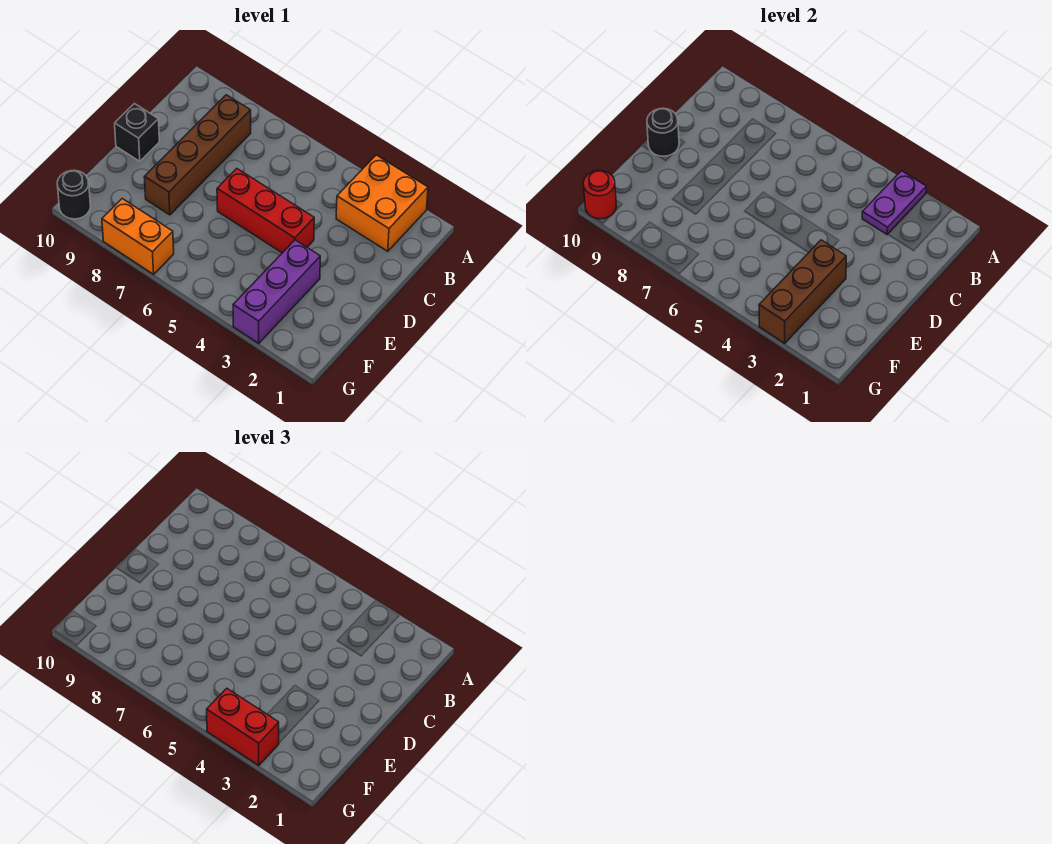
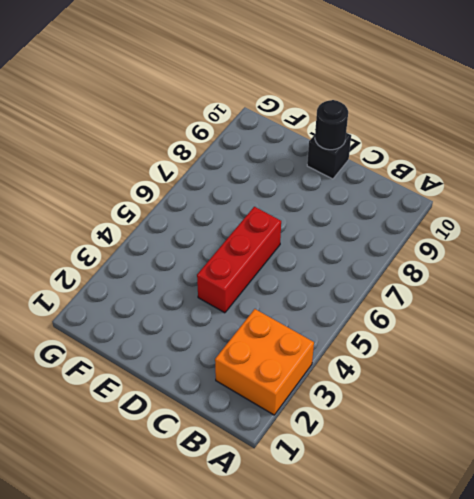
none -> brown 1x4 brick [144,95,251,215]
none -> purple 1x3 brick [233,240,320,343]
none -> orange 1x2 brick [102,199,174,274]

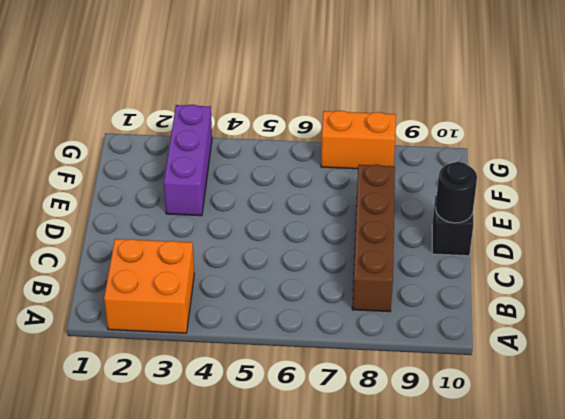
none -> red 1x3 brick [217,169,314,253]
none -> black 1x1 round brick [57,170,91,219]
none -> purple 1x2 plate [862,171,926,234]

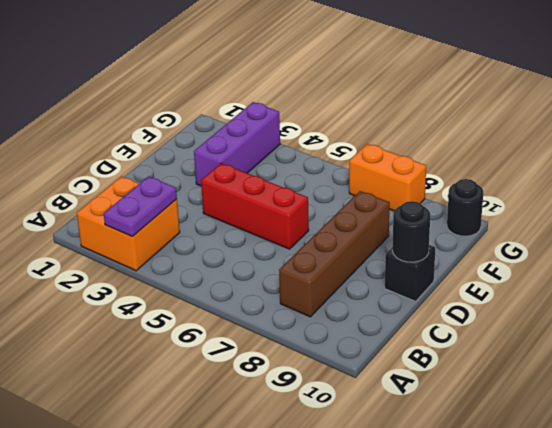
none -> brown 1x3 brick [759,240,846,343]
none -> red 1x1 round brick [583,170,617,219]
none -> red 1x2 brick [207,688,279,765]

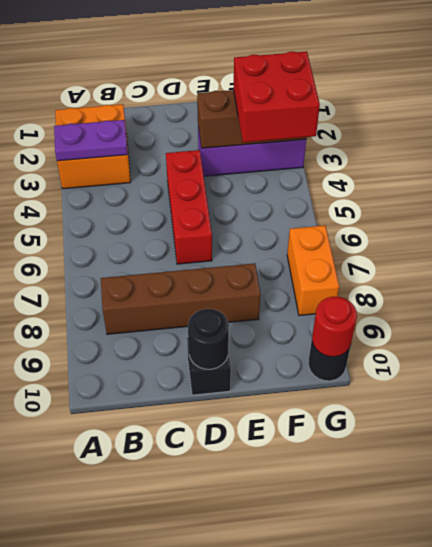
red 2x2 brick [234,52,320,143] -> red 1x2 brick [207,688,279,765]

